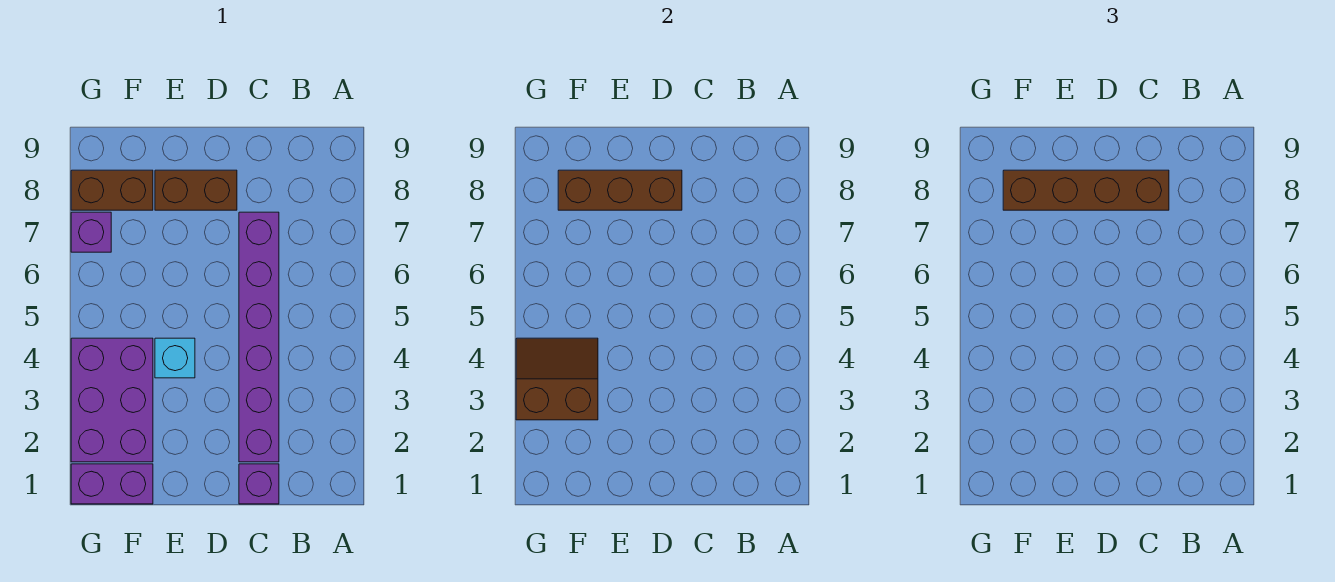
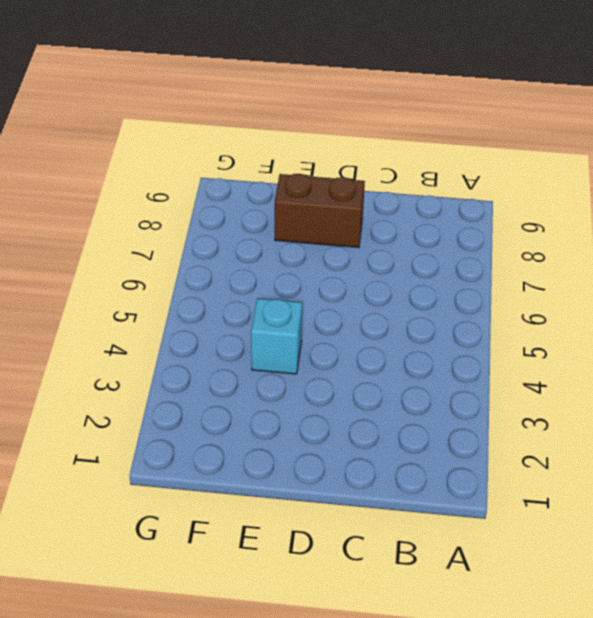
none -> purple 1x1 brick [239,464,279,504]
none -> purple 1x6 brick [239,212,279,462]

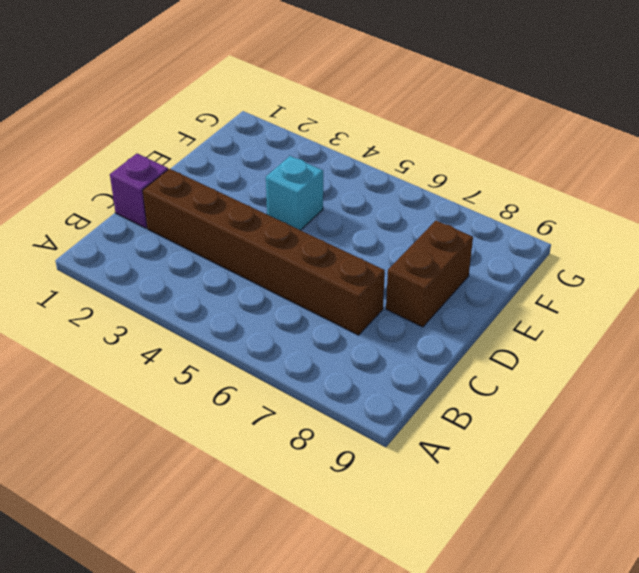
brown 1x6 brick [143,169,385,335] -> purple 1x6 brick [239,212,279,462]
none -> purple 1x2 brick [71,464,153,504]
none -> purple 2x3 brick [71,338,153,462]

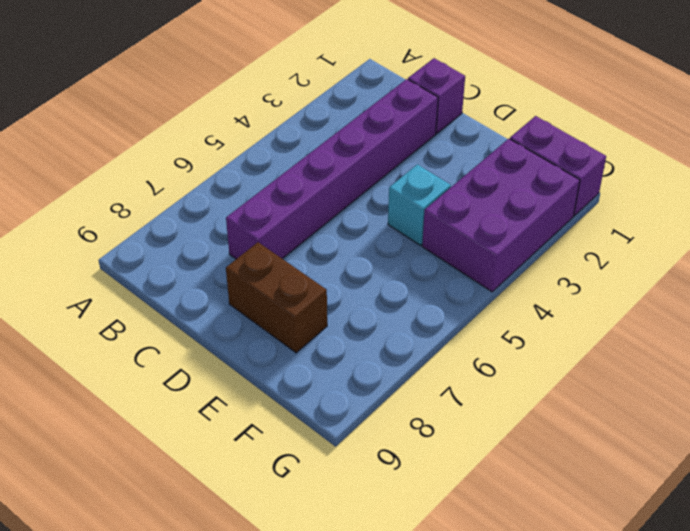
none -> brown 1x2 brick [71,170,153,210]
none -> purple 1x1 brick [71,212,111,252]

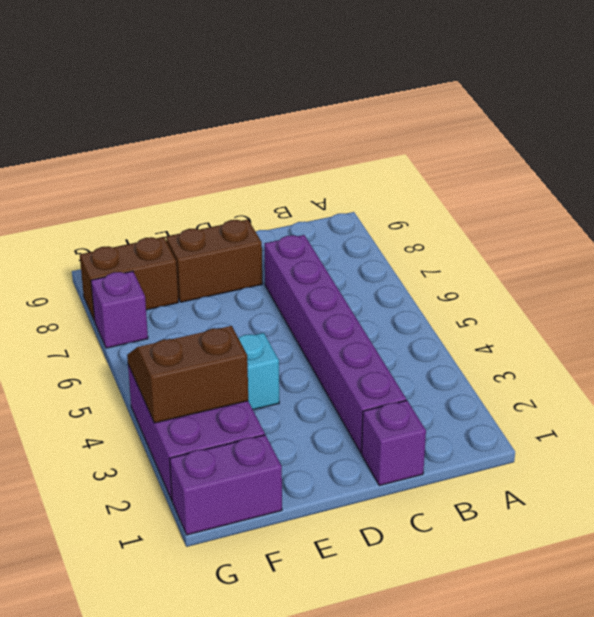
none -> brown 1x3 brick [558,170,682,210]
none -> brown 1x4 brick [1003,170,1169,210]

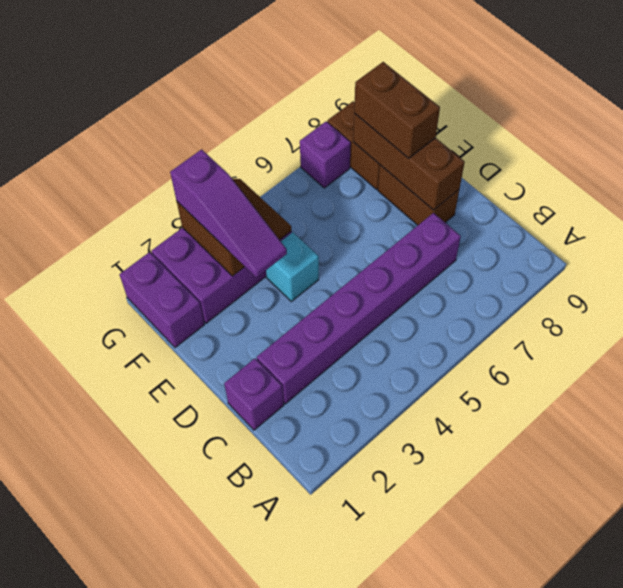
purple 1x3 slope [170,149,287,277] -> none
brown 1x2 brick [354,62,440,158] -> brown 1x4 brick [1003,170,1169,210]

